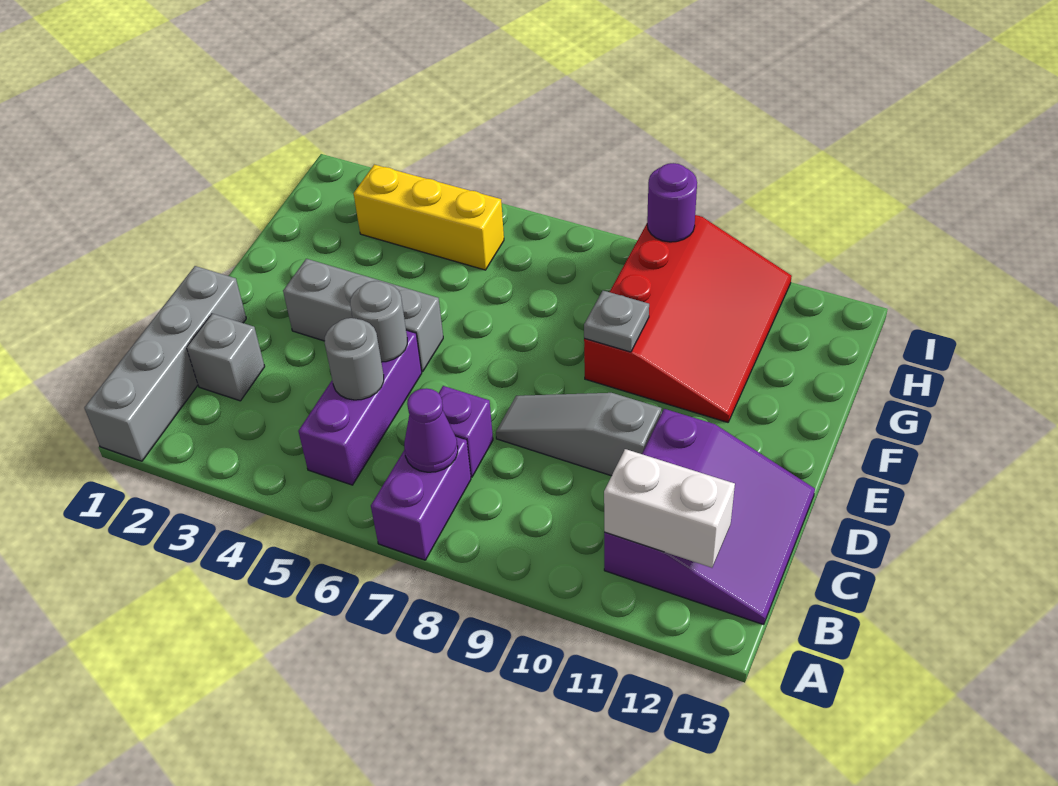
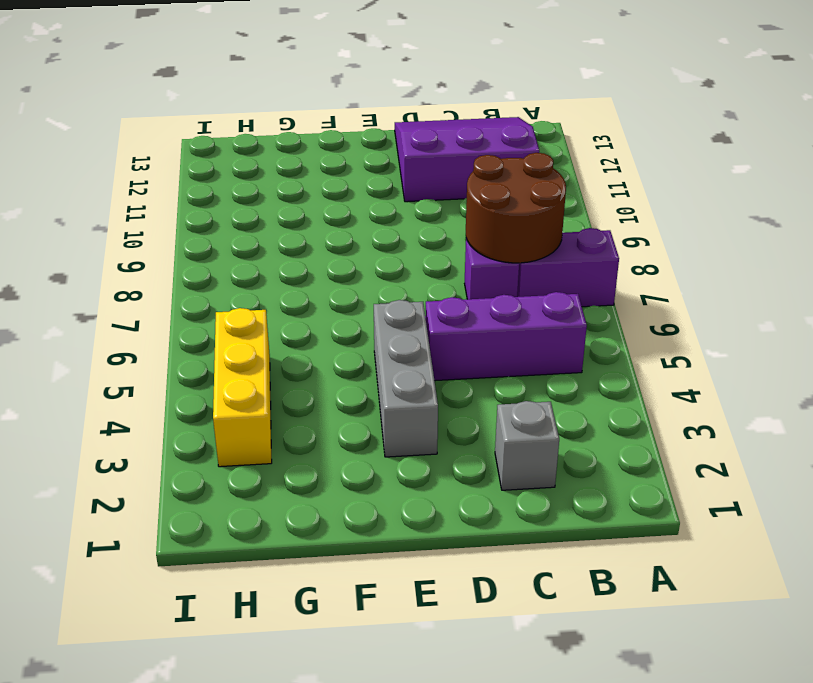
brown 2x2 round brick [466,153,566,263] -> purple 1x1 cone [404,388,458,472]
none -> grey 1x4 brick [84,266,246,461]
none -> grey 1x3 slope [496,393,661,476]
none -> red 3x4 slope [584,215,792,422]

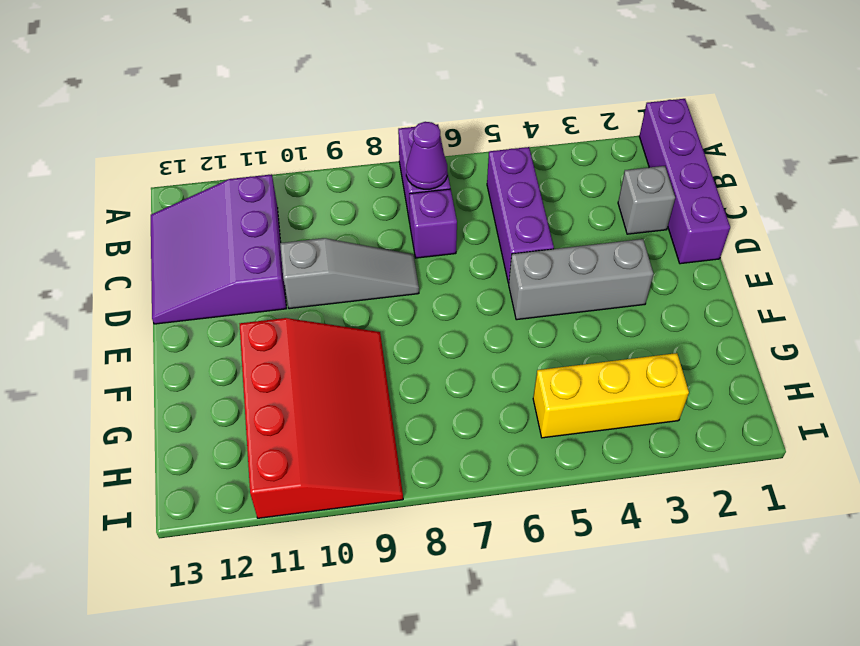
purple 1x4 brick [639,99,730,264] -> grey 1x4 brick [84,266,246,461]
red 3x4 slope [240,318,403,518] -> red 3x4 slope turned to [584,215,792,422]
none -> white 1x2 brick [604,449,735,568]
none -> grey 1x1 round brick [325,318,384,400]
none -> grey 1x1 round brick [350,281,407,362]

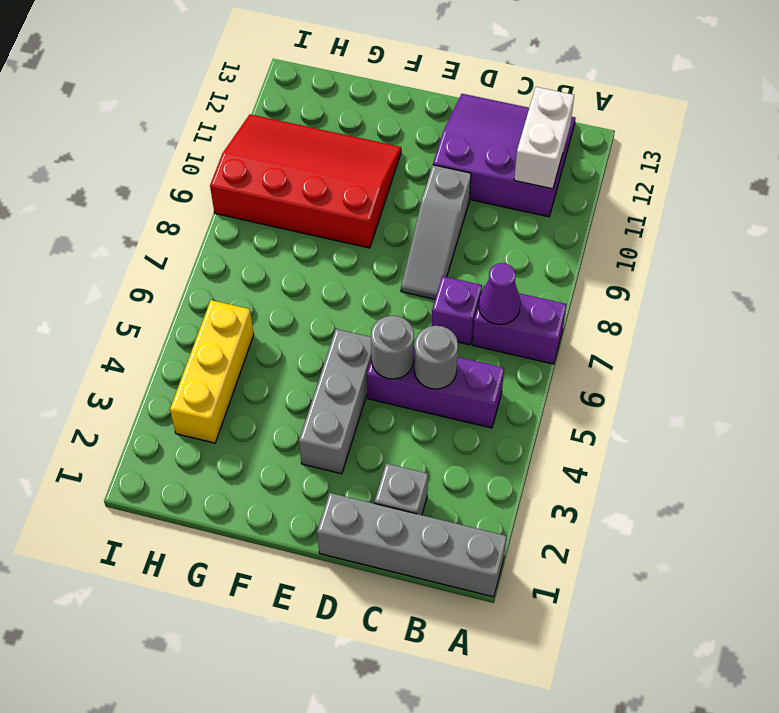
none -> grey 1x1 plate [584,291,649,352]
none -> purple 1x1 round brick [647,163,697,242]

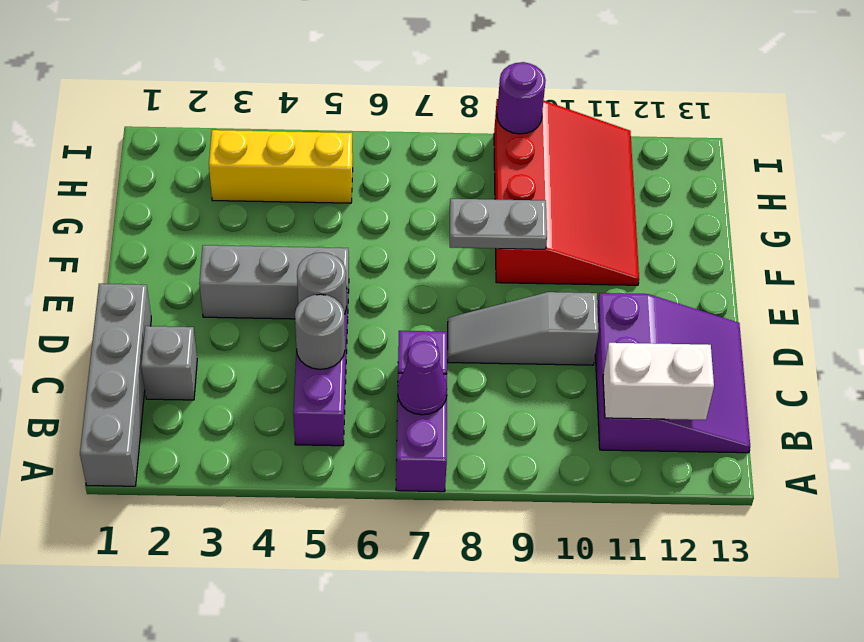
grey 1x2 plate [450,199,547,249] -> grey 1x1 plate [584,291,649,352]

